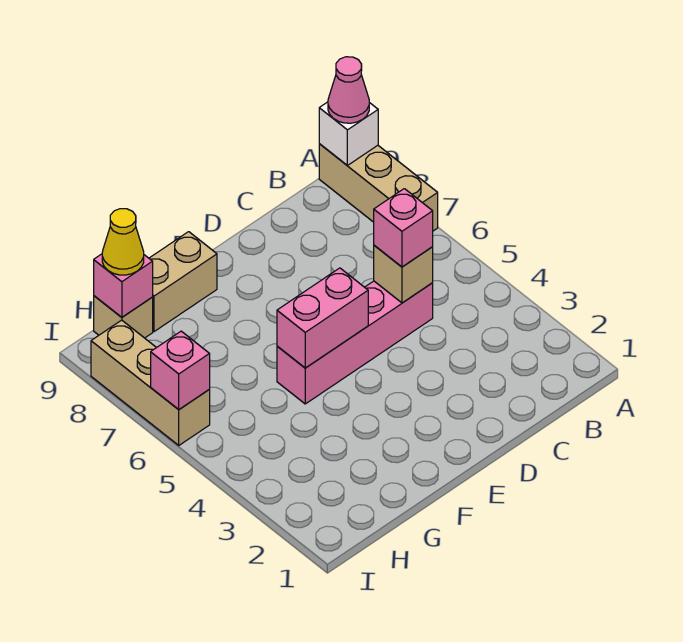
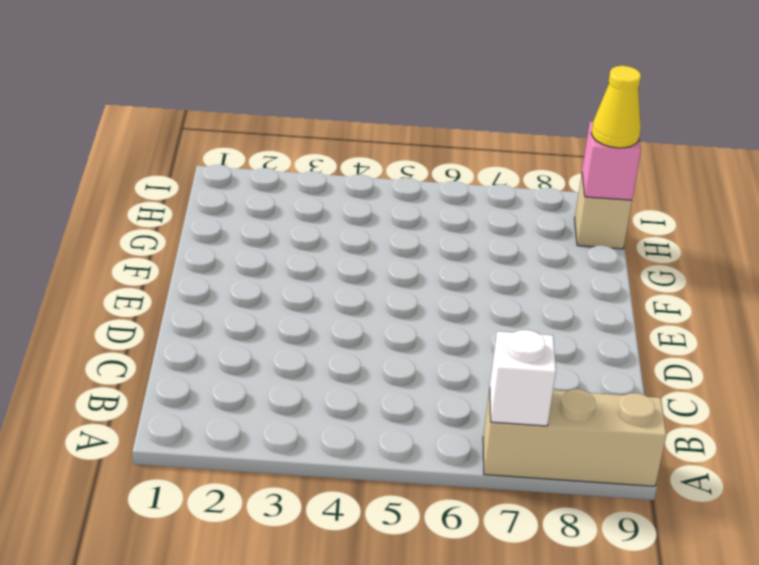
white 1x1 brick [490,330,556,426] -> white 1x1 brick moved to [319,102,378,165]
none -> pink 1x4 brick [277,281,433,404]
none -> tan 1x2 brick [149,232,217,332]
none -> tan 1x3 brick [91,320,210,445]

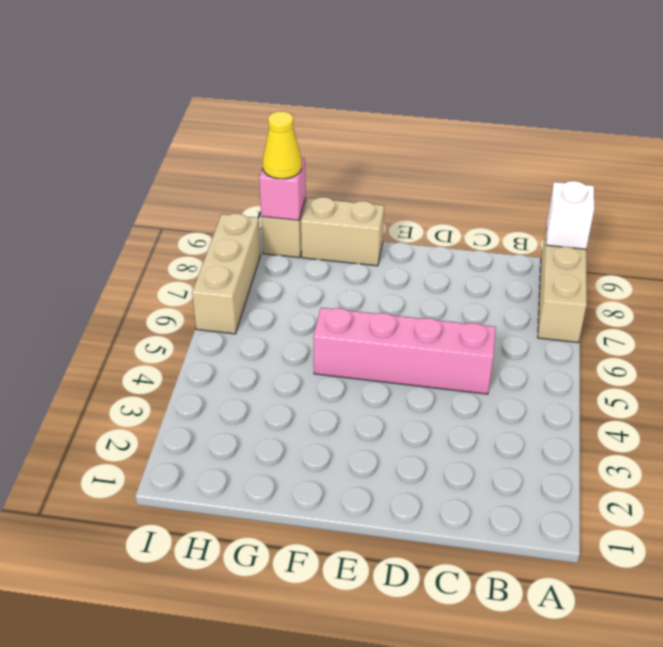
none -> tan 1x1 brick [374,245,433,303]
none -> pink 1x2 brick [277,268,368,368]
none -> pink 1x1 brick [151,331,210,410]

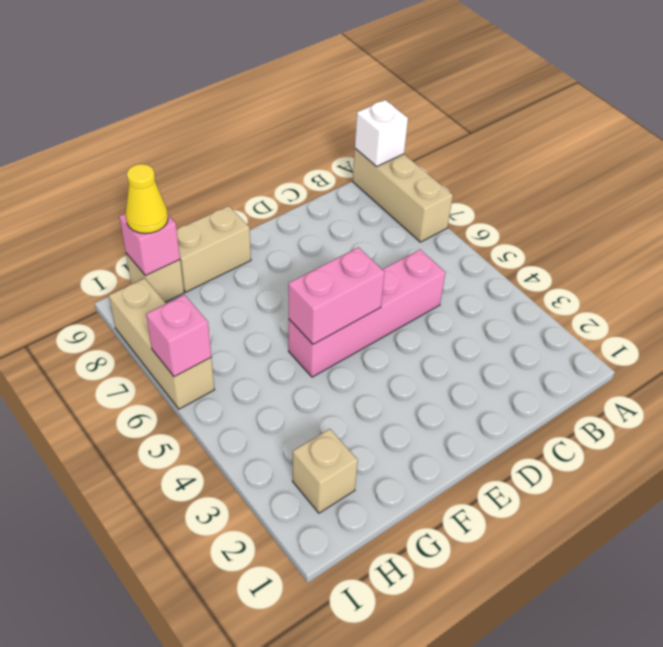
tan 1x1 brick [293,429,358,513] -> tan 1x1 brick moved to [374,245,433,303]
none -> pink 1x1 cone [328,57,369,123]
none -> pink 1x1 brick [374,189,433,267]

